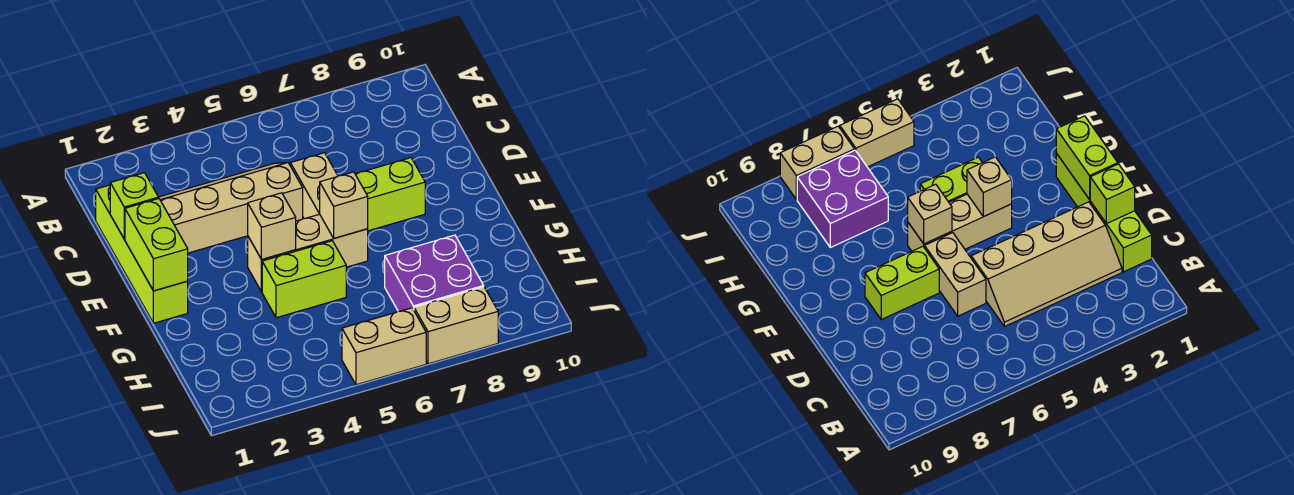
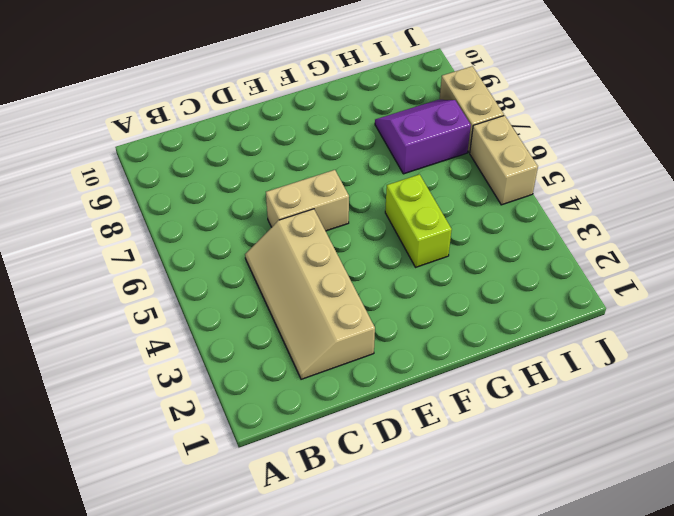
purple 2x2 slope [375,100,471,174] -> purple 2x2 brick [385,235,484,311]
none -> lime 1x4 brick [96,185,188,323]
none -> lime 1x2 brick [355,158,425,231]
none -> tan 1x3 brick [248,214,368,292]

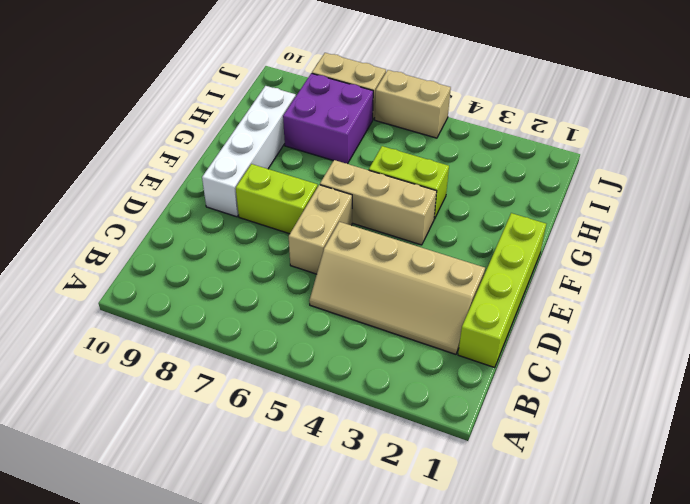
white 1x4 brick [202,86,296,217] -> none
none -> lime 1x1 brick [110,173,159,239]
none -> lime 1x2 brick [125,199,188,291]
none -> tan 1x1 brick [248,193,296,260]

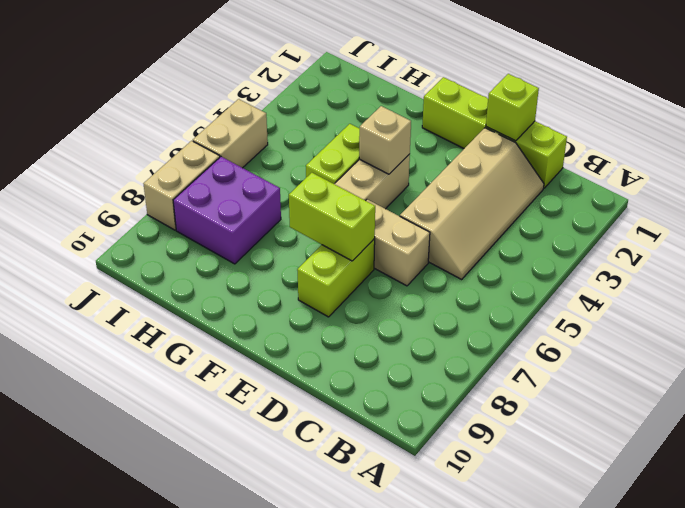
lime 1x2 brick [289,173,375,261] -> lime 1x2 brick moved to [125,199,188,291]
none -> tan 1x1 brick [320,172,368,238]

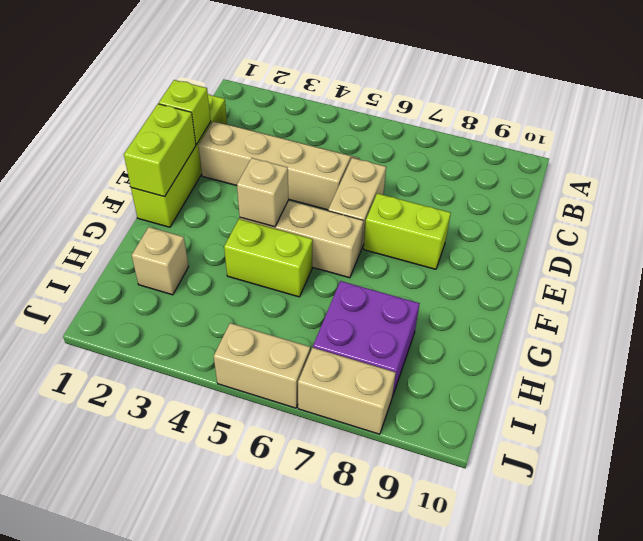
tan 1x1 brick [132,227,189,295] -> tan 1x1 brick moved to [320,172,368,238]

